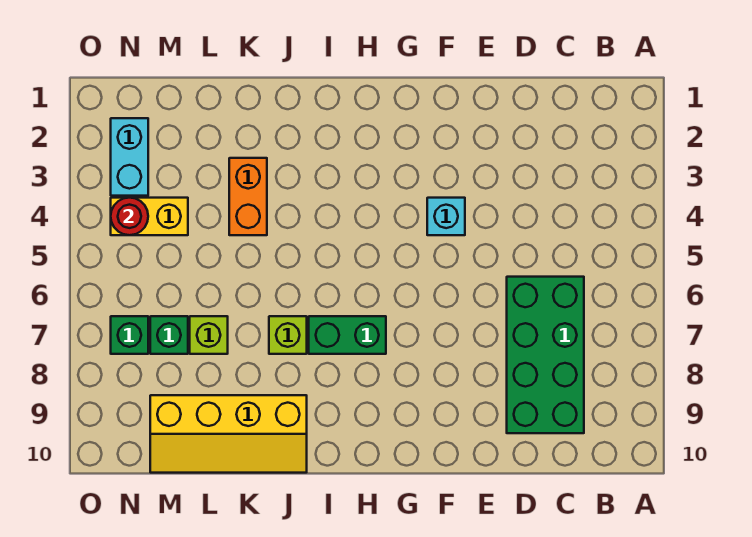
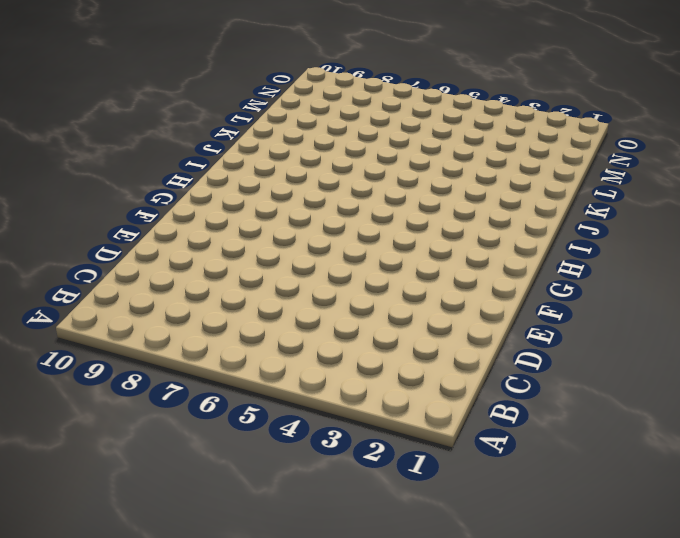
none -> green 2x4 brick [507,277,584,433]
none -> cyan 1x1 brick [427,198,465,235]
none -> green 1x2 brick [309,316,386,354]

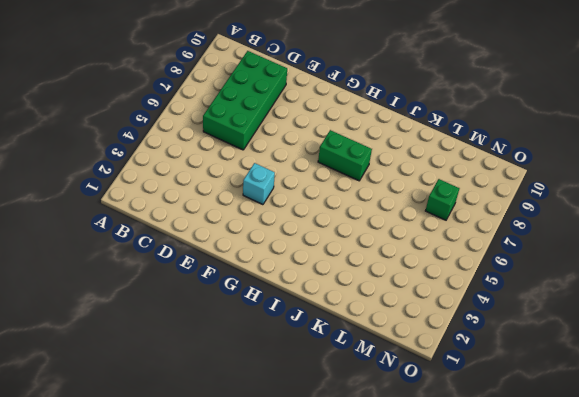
none -> lime 1x1 brick [269,316,307,354]
none -> yellow 2x4 slope [150,395,307,473]
none -> orange 1x2 brick [229,158,267,235]

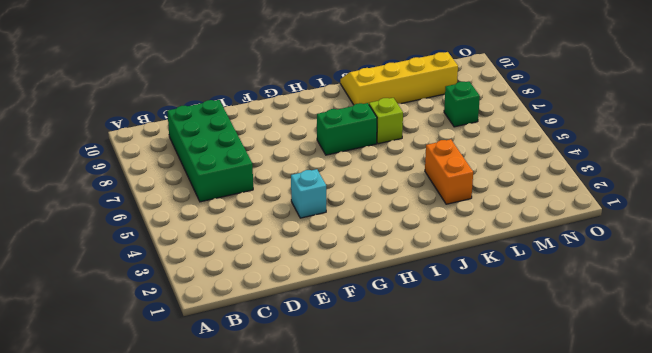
none -> lime 1x1 brick [190,316,228,354]
none -> yellow 1x2 brick [111,198,188,235]
none -> cyan 1x2 brick [111,118,148,196]

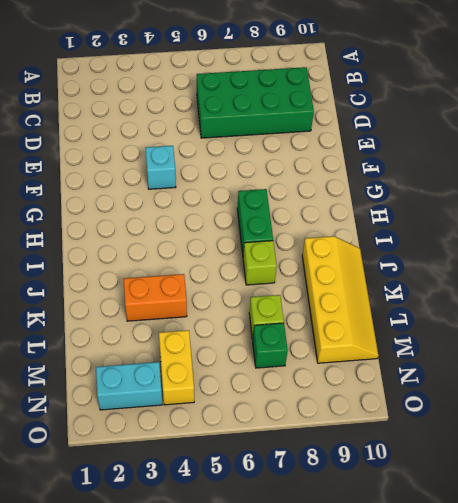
none -> green 1x1 brick [111,316,148,354]
none -> red 1x1 round brick [111,198,148,235]

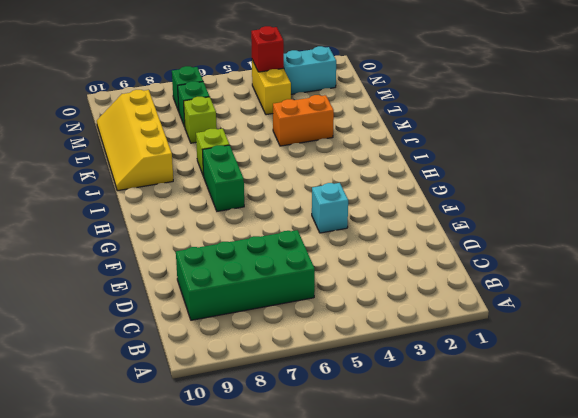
red 1x1 brick [251,26,284,72] -> red 1x1 round brick [111,198,148,235]

